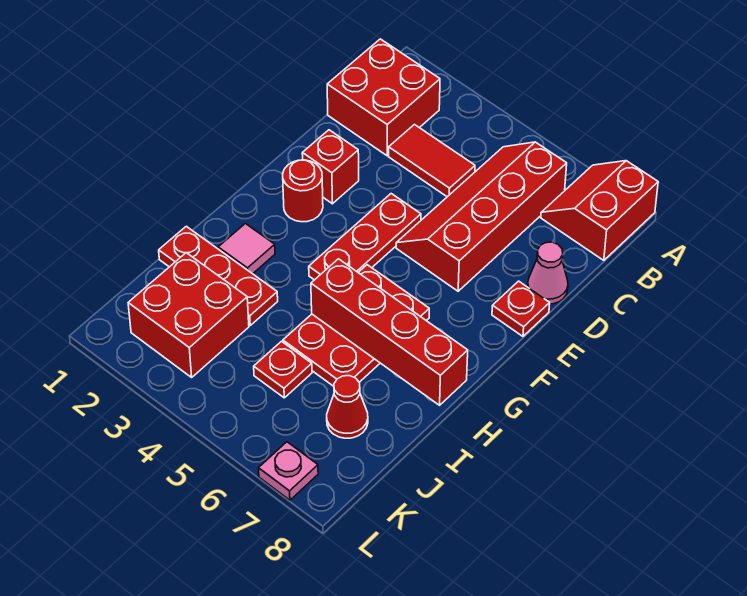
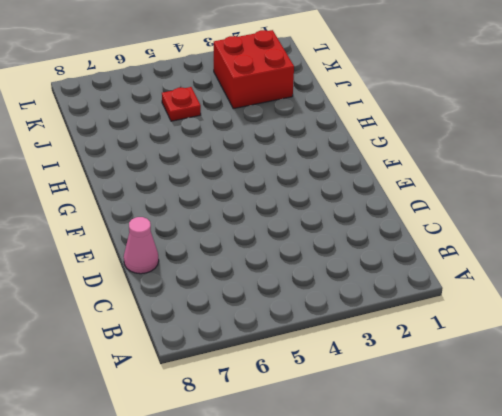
none -> red 2x2 slope [541,161,658,260]
none -> red 2x2 brick [327,39,440,156]
none -> red 2x4 slope [396,142,567,291]

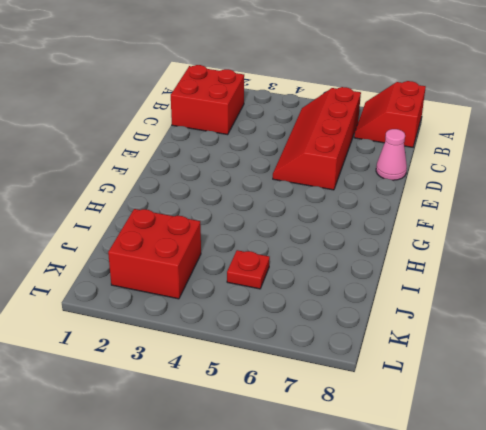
none -> red 1x2 tile [389,125,475,197]
none -> red 1x1 brick [302,130,359,204]
none -> red 1x3 plate [309,194,421,280]

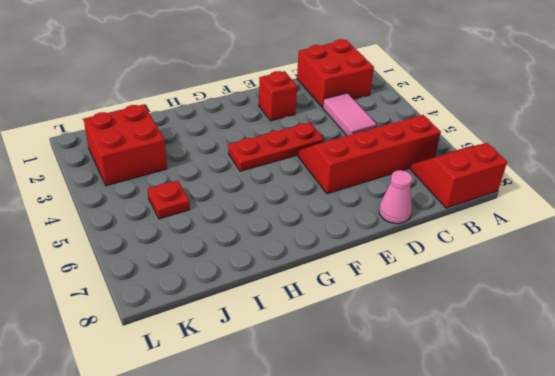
pink 1x2 tile [323,93,377,136] -> red 1x2 tile [389,125,475,197]
none -> red 1x1 plate [492,281,550,336]
none -> red 1x1 round brick [283,160,323,222]
none -> red 2x3 plate [283,265,429,386]

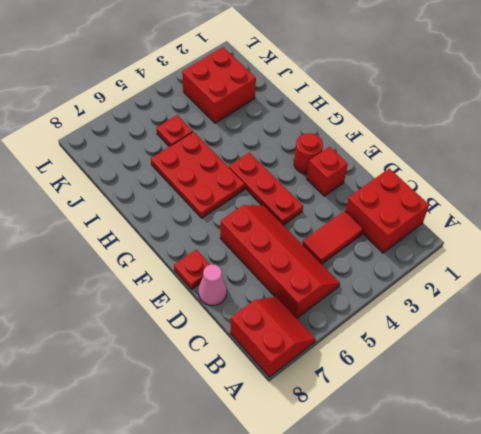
none -> pink 1x1 tile [218,224,275,274]
none -> red 1x3 plate [159,226,278,325]
none -> red 1x1 cone [327,376,368,438]

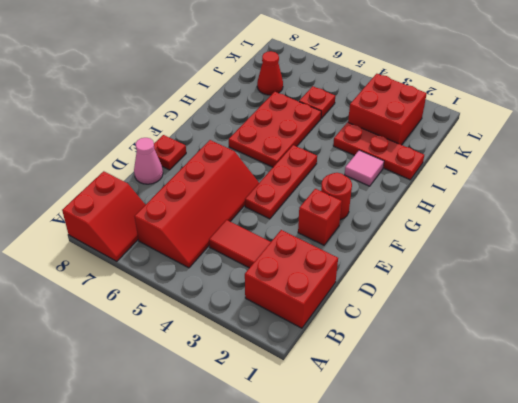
none -> pink 1x1 plate [259,442,318,500]
none -> red 1x4 brick [311,259,468,405]

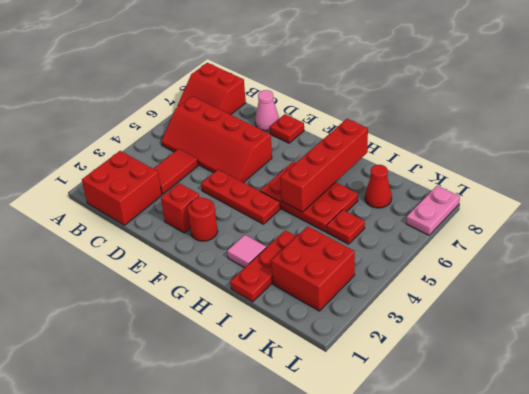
pink 1x2 plate [406,186,460,235] -> pink 1x1 plate [259,442,318,500]

